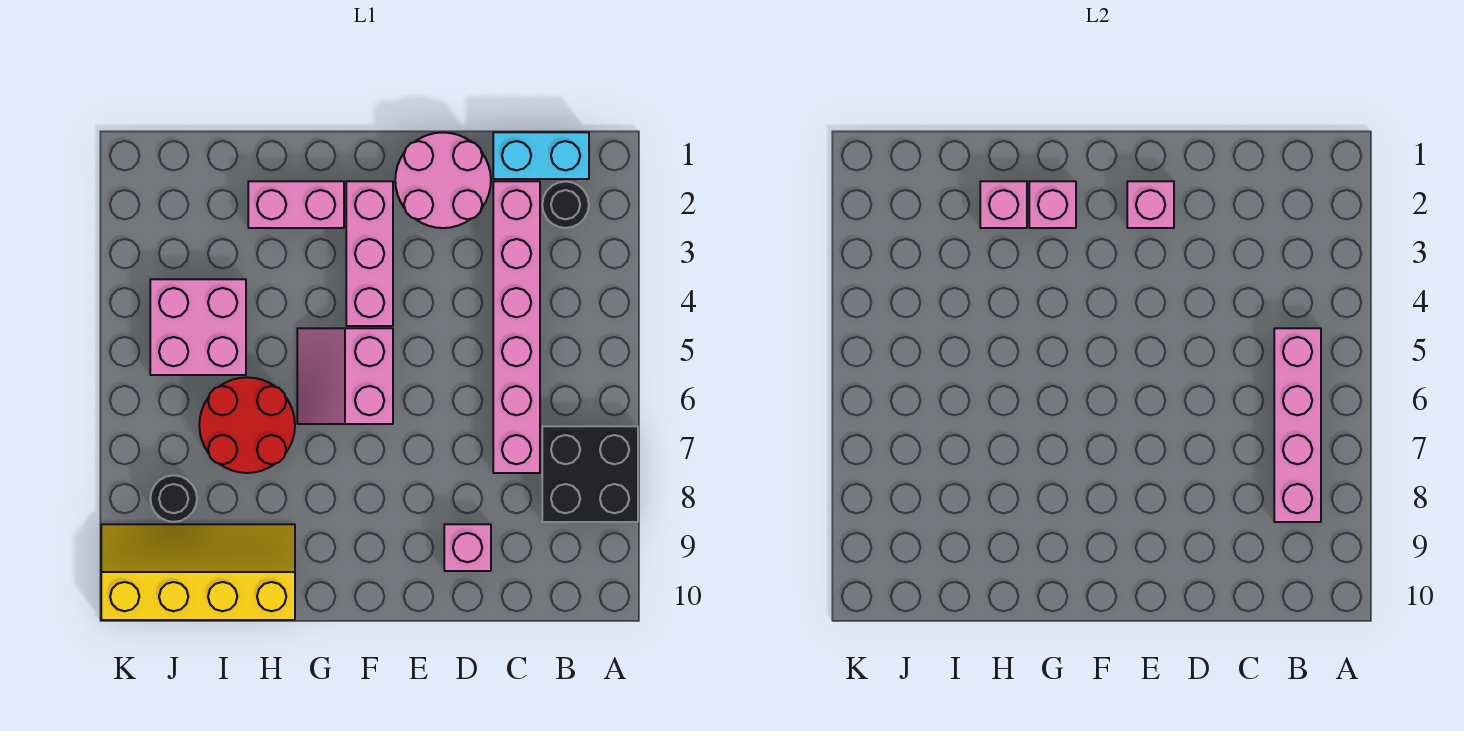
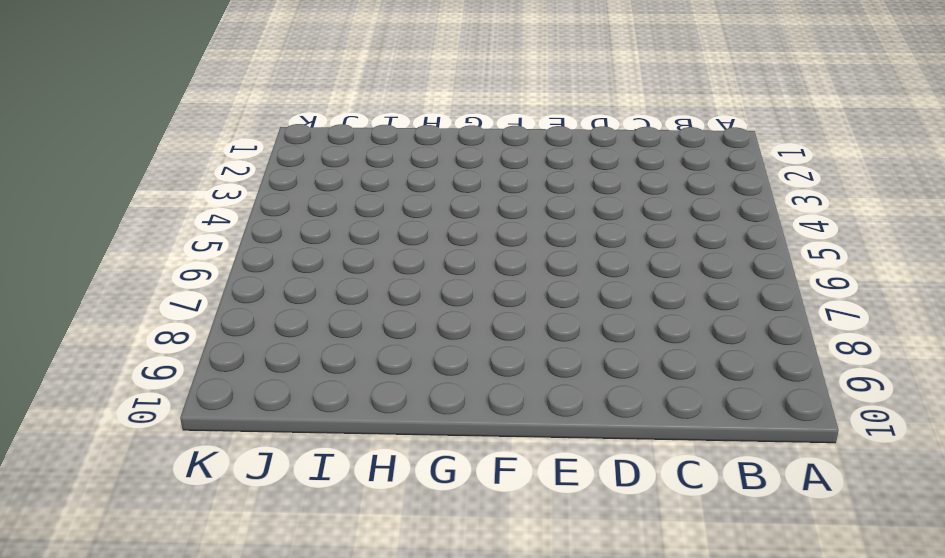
none -> black 2x2 brick [542,426,638,522]
none -> cyan 1x2 brick [493,132,589,179]
none -> black 1x1 round brick [542,181,589,228]

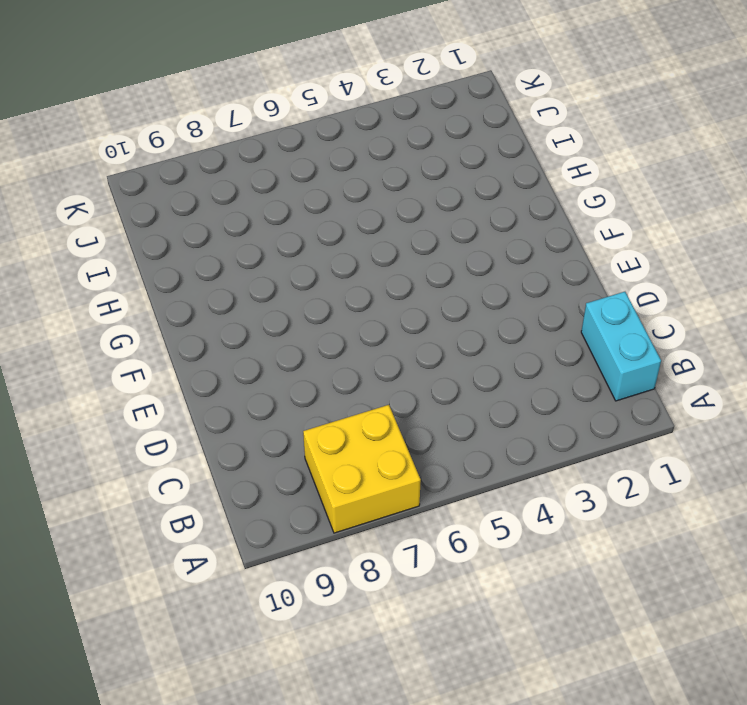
yellow 2x2 brick [303,405,421,533] -> black 2x2 brick [542,426,638,522]
none -> black 1x1 round brick [542,181,589,228]
none -> pink 1x6 brick [493,181,540,473]
none -> pink 2x2 round brick [395,132,491,228]

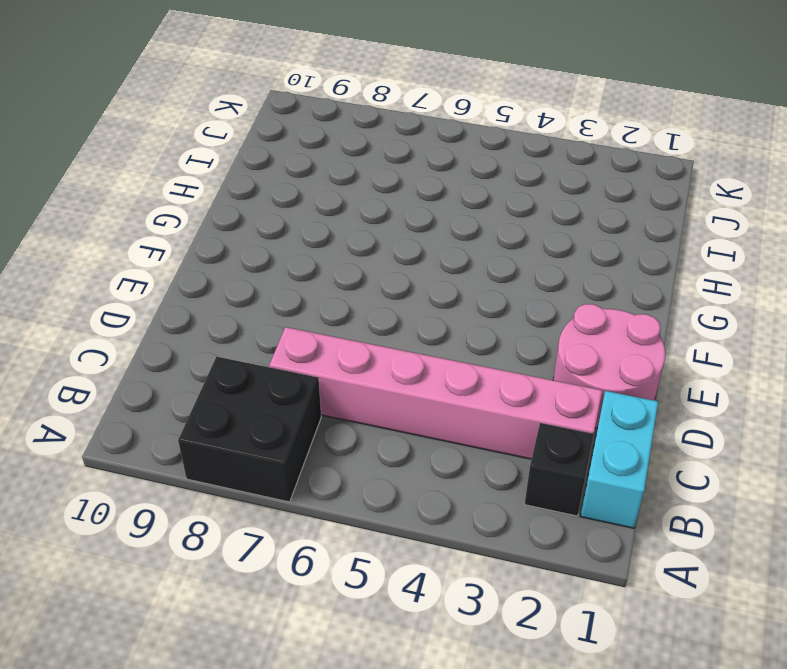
black 1x1 brick [525,423,594,516] -> black 1x1 round brick [542,181,589,228]
none -> pink 1x1 brick [444,524,491,571]
none -> pink 1x3 brick [346,181,393,326]
none -> pink 2x2 slope [297,328,393,424]

